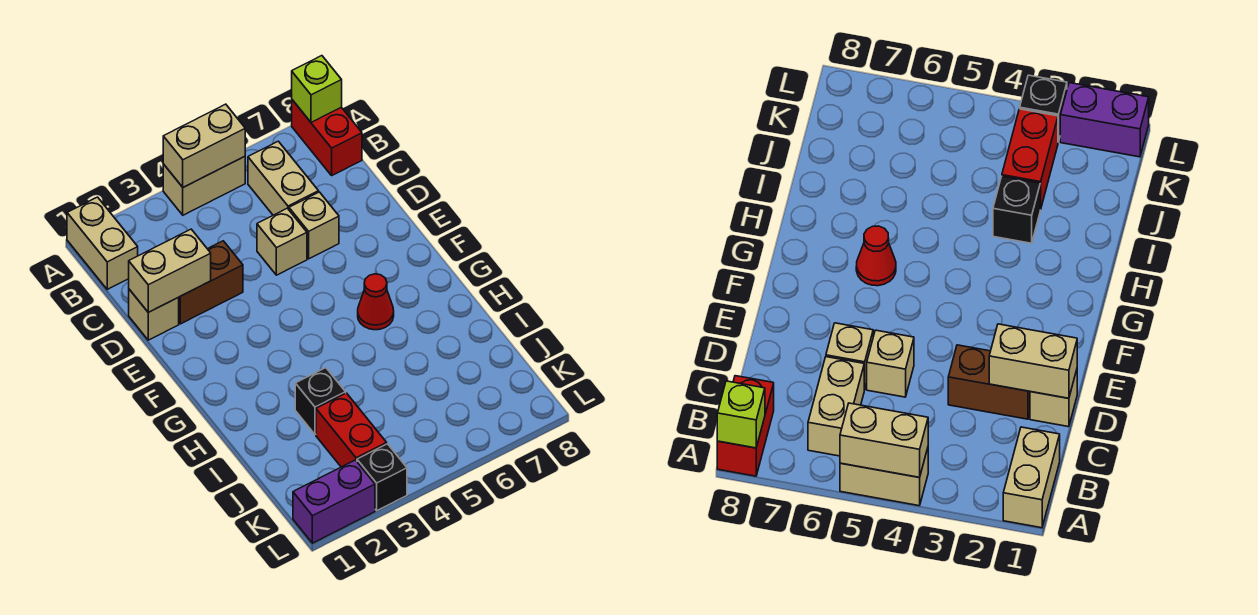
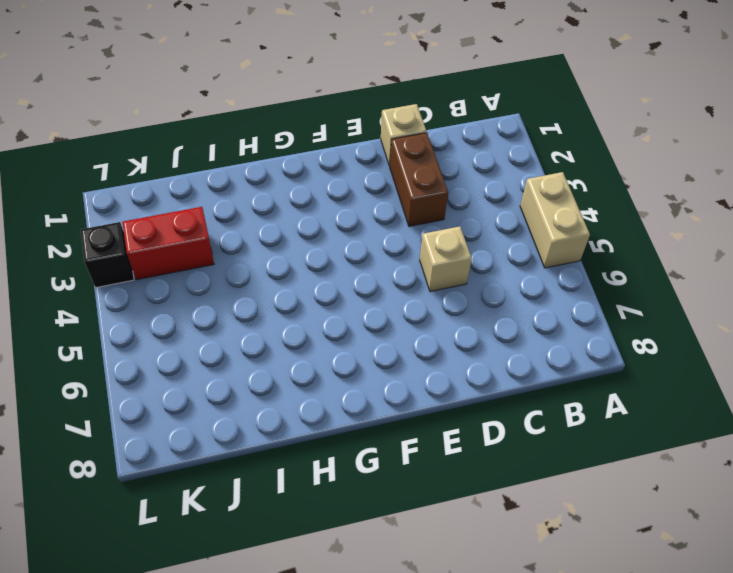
none -> tan 1x2 brick [67,197,138,289]
none -> red 1x2 brick [292,100,362,175]
none -> tan 1x2 brick [248,141,319,215]

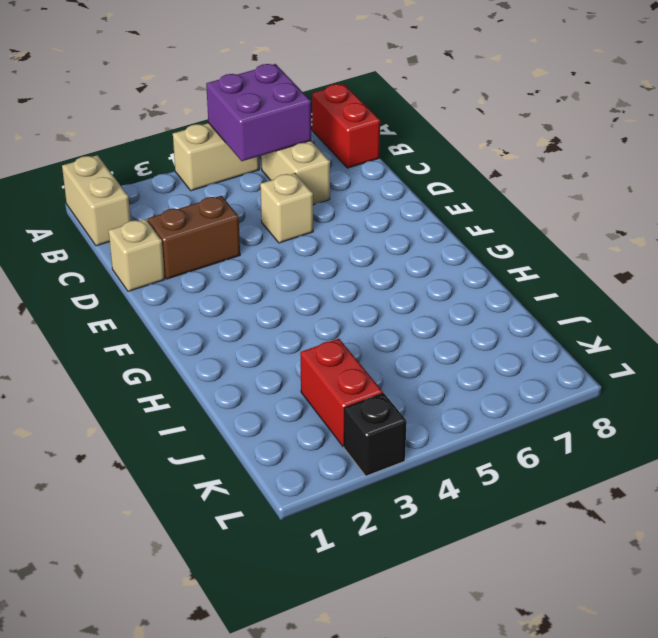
purple 2x2 brick [206,64,311,161] -> tan 1x2 brick [163,104,245,187]
none -> tan 1x1 brick [289,192,339,259]
none -> red 1x1 cone [358,274,394,330]
none -> black 1x1 brick [295,368,346,435]

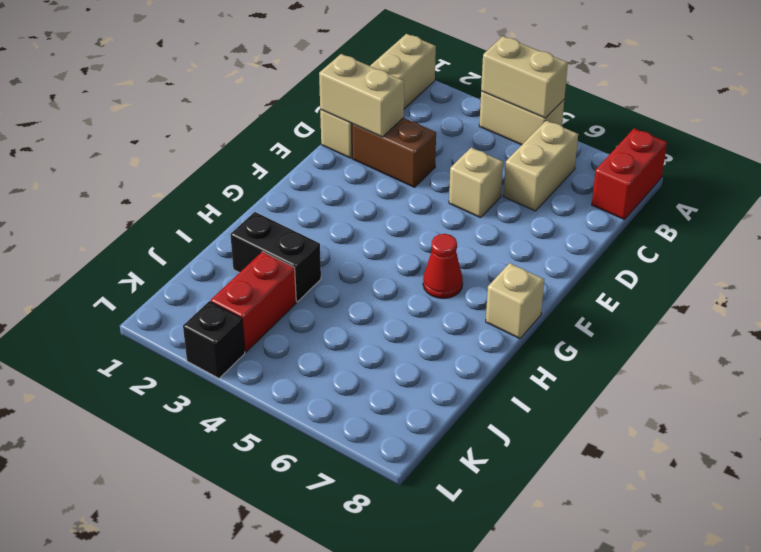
tan 1x1 brick [486,263,544,339] -> tan 1x1 brick moved to [289,192,339,259]
black 1x2 brick [230,212,321,302] -> black 1x1 brick [295,368,346,435]
none -> purple 1x2 brick [293,460,375,543]
none -> lime 1x1 brick [292,56,342,122]

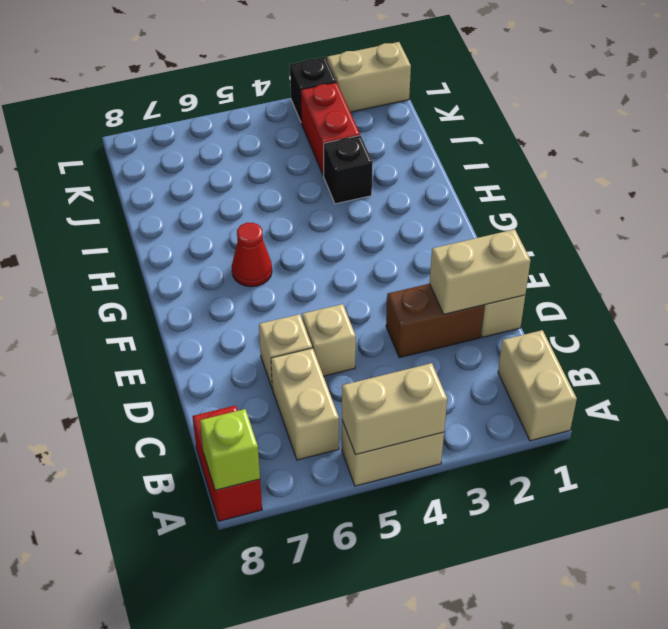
tan 1x2 brick [327,42,411,112] -> purple 1x2 brick [293,460,375,543]

